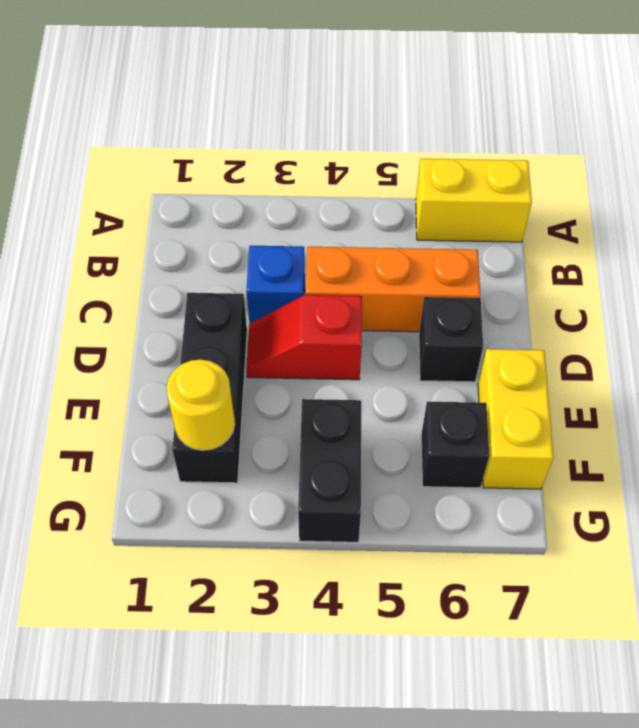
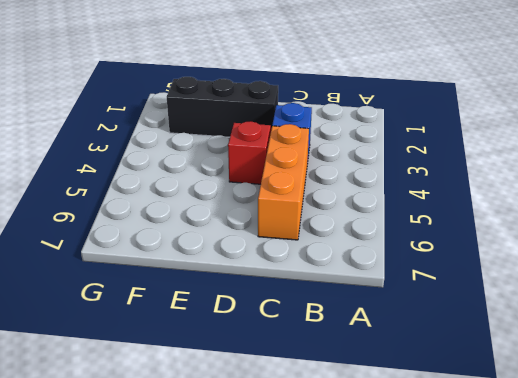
none -> yellow 1x2 brick [416,159,532,242]
none -> black 1x1 brick [419,297,483,382]

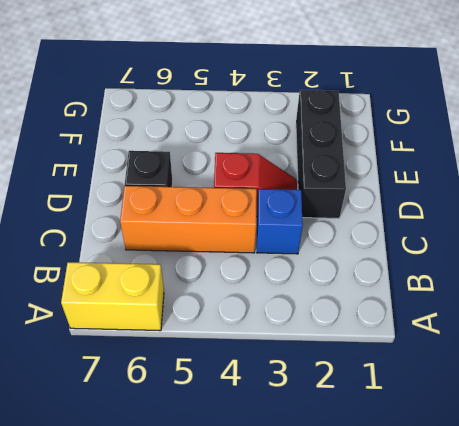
none -> yellow 1x2 brick [478,349,554,489]
none -> black 1x2 brick [298,399,361,542]

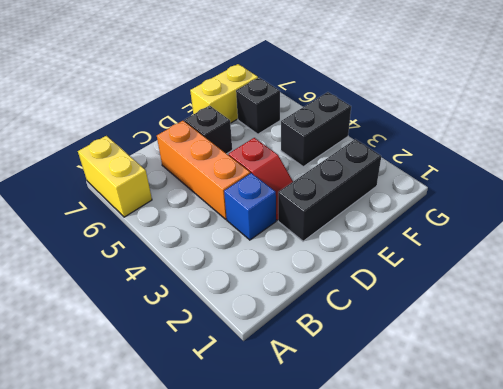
none -> yellow 1x1 round brick [166,359,235,450]

